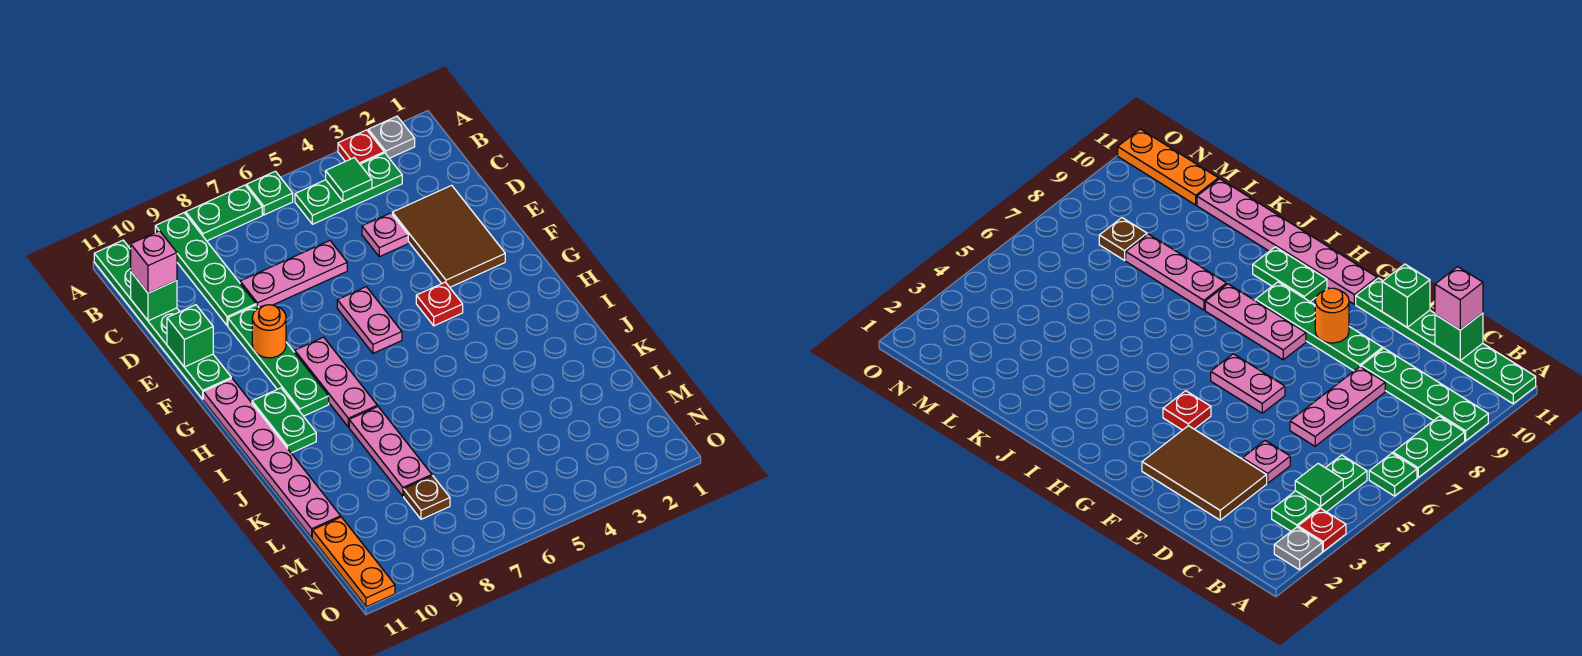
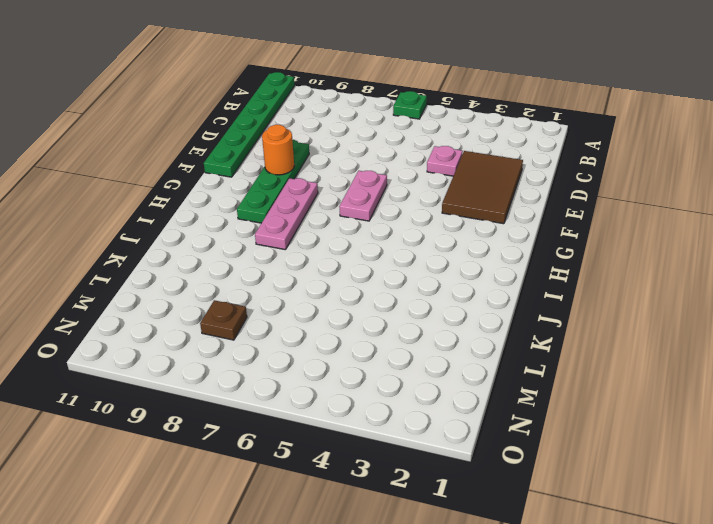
none -> grey 1x1 plate [368,116,415,158]
none -> red 1x1 plate [338,130,384,164]
none -> green 1x2 plate [186,185,262,241]

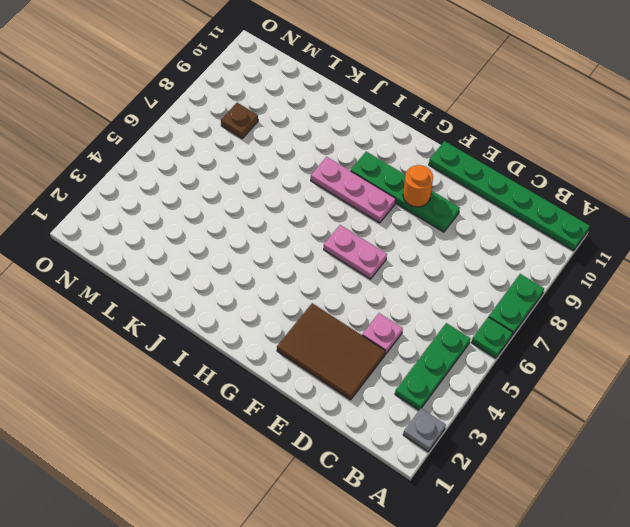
none -> red 1x1 plate [338,130,384,164]
none -> green 1x4 plate [155,213,256,326]
none -> pink 1x3 plate [240,241,347,307]

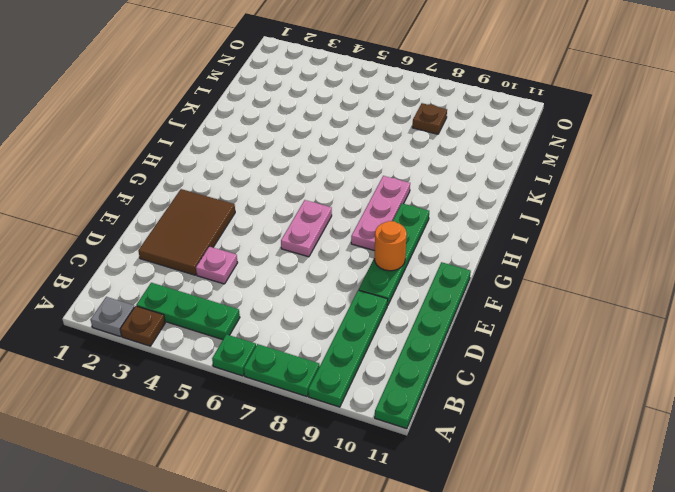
brown 1x1 plate [120,306,165,346] -> red 1x1 plate [338,130,384,164]
none -> pink 1x3 plate [240,241,347,307]
none -> red 1x1 plate [416,282,463,326]
none -> pink 1x6 plate [203,379,341,537]

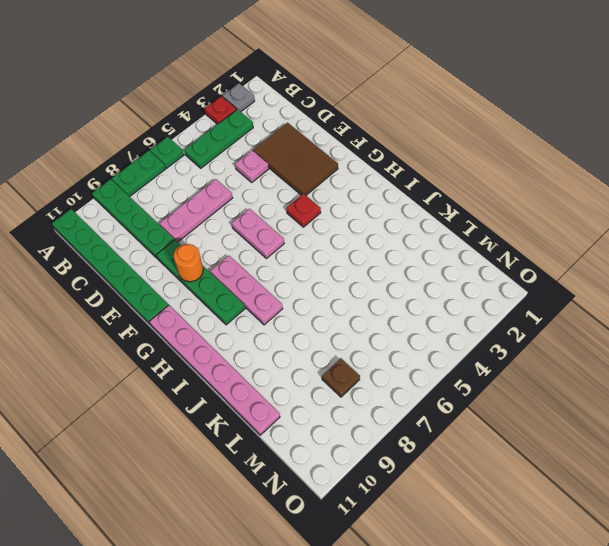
none -> green 1x2 plate [252,388,316,453]
none -> pink 1x3 plate [349,407,432,496]
none -> orange 1x3 plate [312,517,395,607]

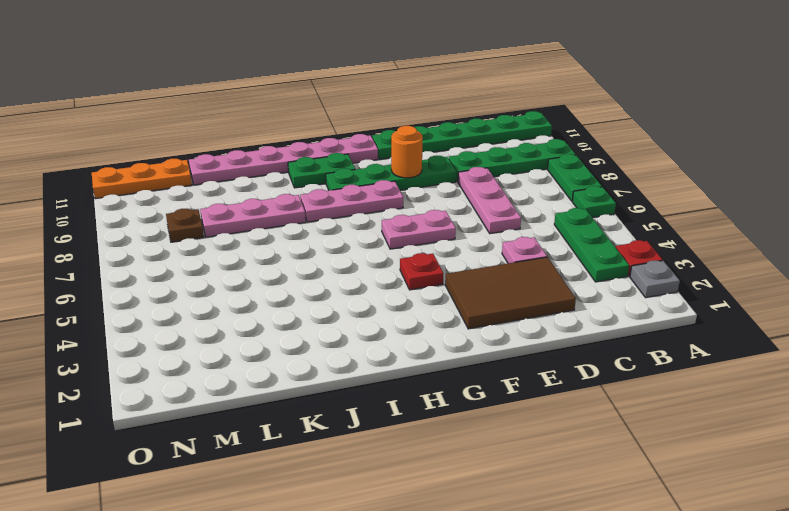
none -> green 1x1 tile [326,158,372,201]
none -> green 1x1 brick [131,272,177,321]
none -> green 1x1 brick [167,305,213,367]

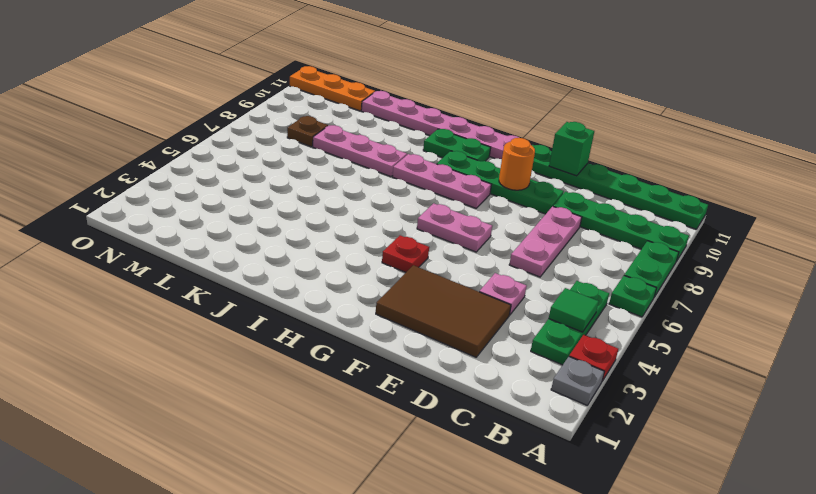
none -> green 1x1 brick [131,272,177,321]
none -> pink 1x1 brick [131,231,177,293]

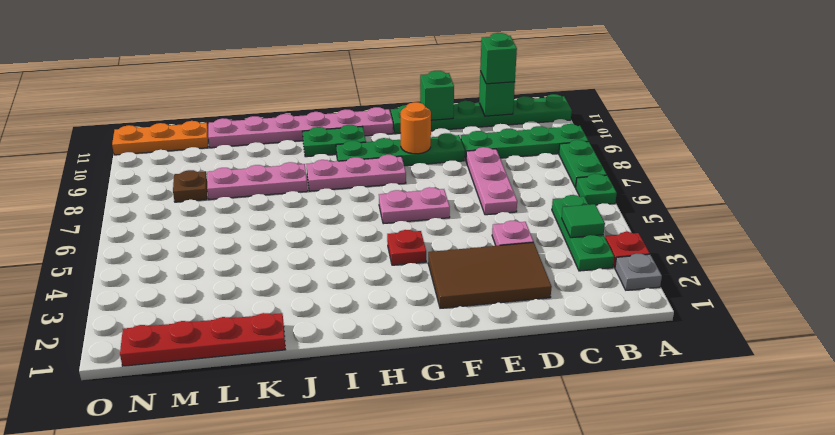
green 1x1 brick [480,33,517,84] -> pink 1x1 brick [131,231,177,293]
red 1x4 plate [120,313,285,366] -> none

